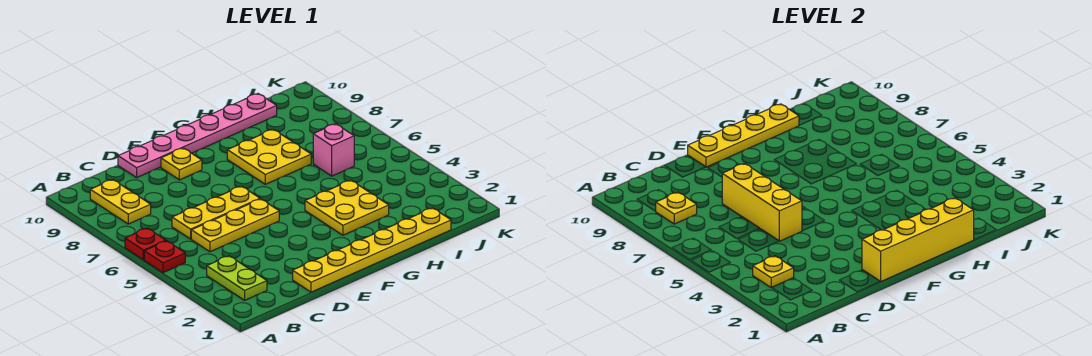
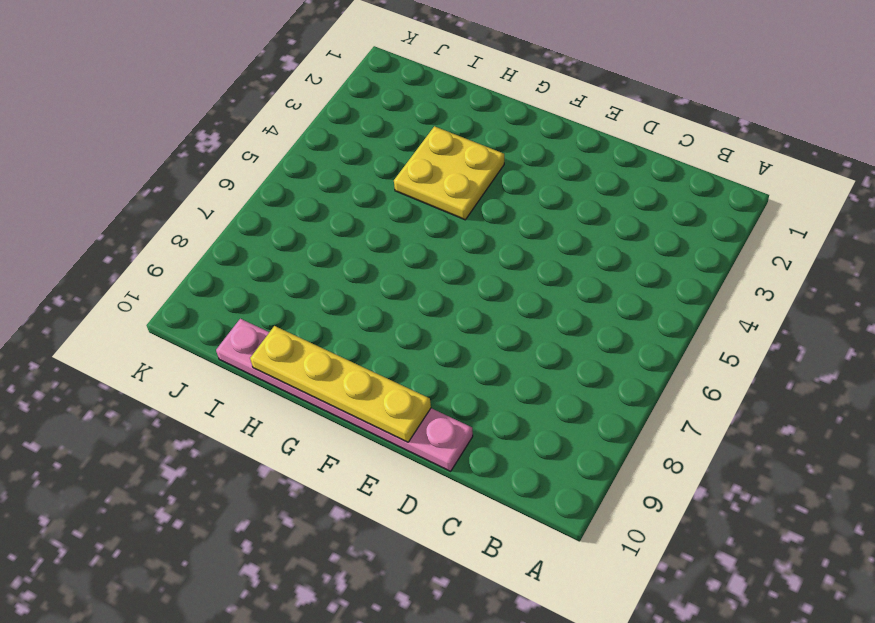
none -> red 1x1 plate [144,241,185,273]
none -> red 1x1 plate [125,228,166,260]
none -> lime 1x2 plate [207,256,267,300]

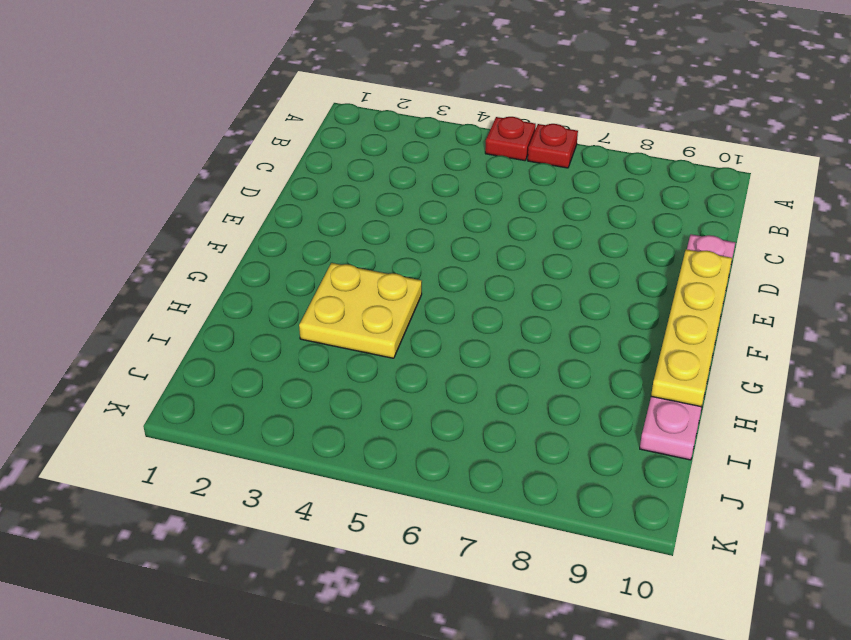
none -> lime 1x2 plate [207,256,267,300]
none -> yellow 1x2 plate [90,180,151,224]
none -> yellow 1x3 plate [191,199,279,252]

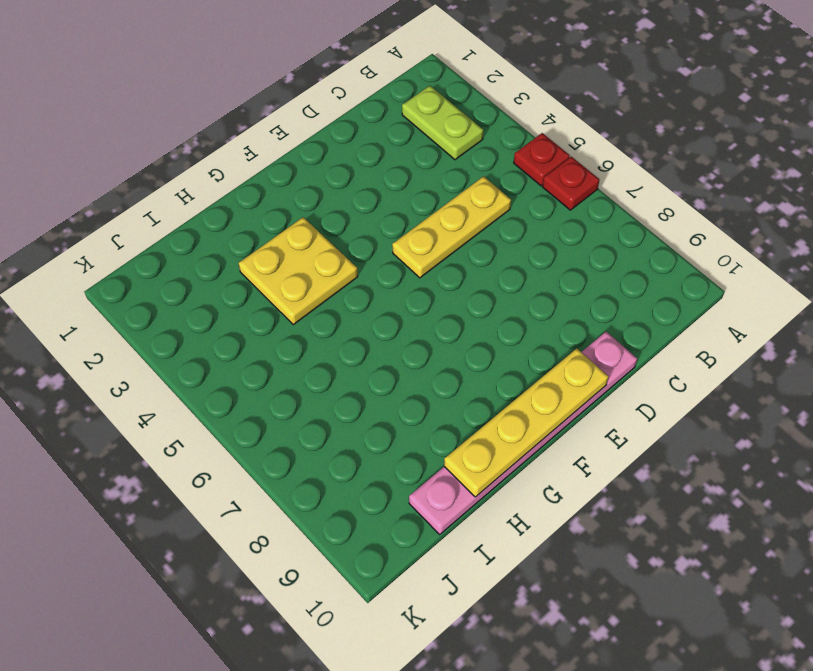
none -> yellow 1x2 plate [90,180,151,224]
none -> yellow 1x3 plate [172,186,260,239]
none -> yellow 1x6 plate [293,208,451,292]

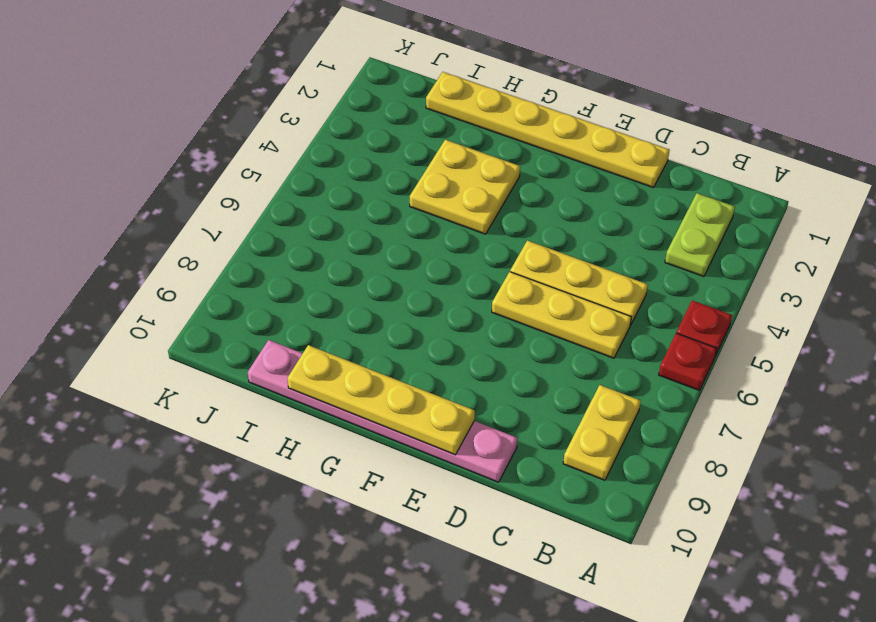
none -> yellow 1x1 plate [161,148,202,180]
none -> yellow 2x2 plate [227,129,311,184]
none -> pink 1x1 brick [313,124,354,176]

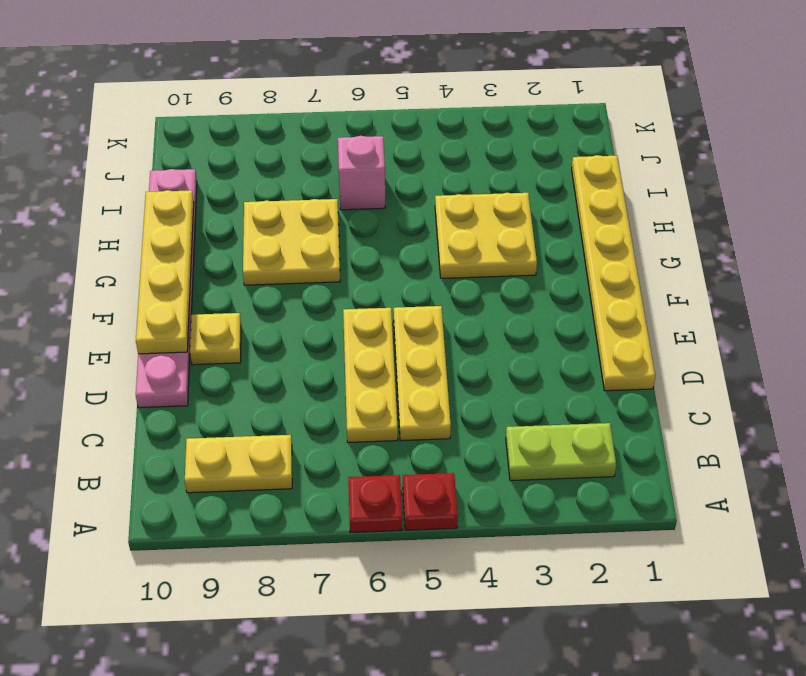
none -> yellow 1x1 plate [753,256,794,288]
none -> yellow 1x1 plate [656,192,697,224]
none -> yellow 1x3 brick [722,163,802,241]

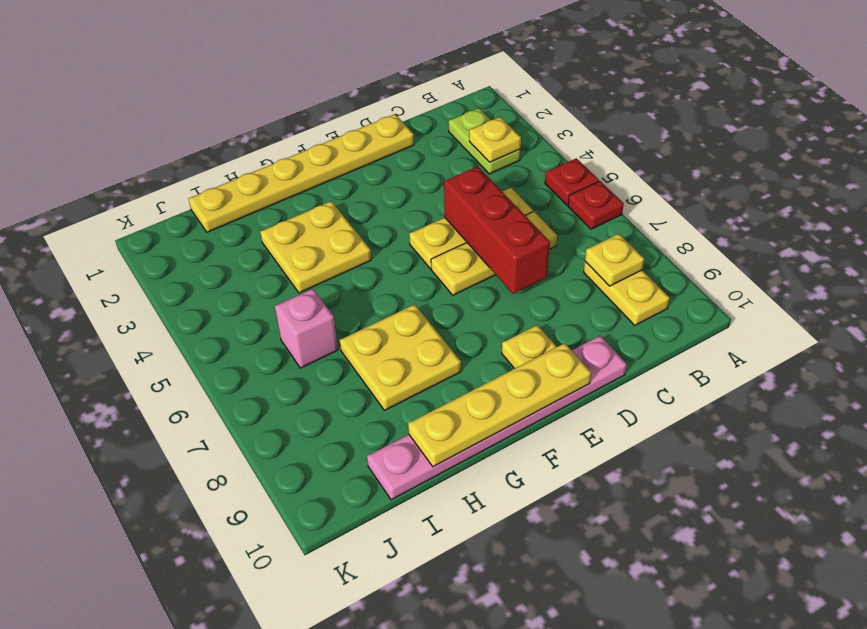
red 1x3 brick [444,167,550,294] -> yellow 1x3 brick [722,163,802,241]
none -> yellow 1x4 brick [862,198,974,282]

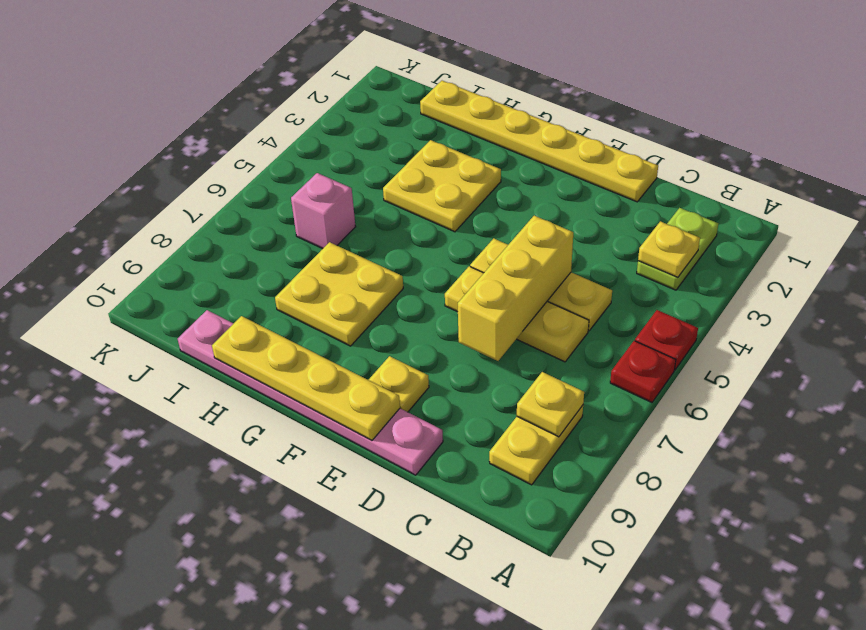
none -> yellow 1x4 brick [862,198,974,282]

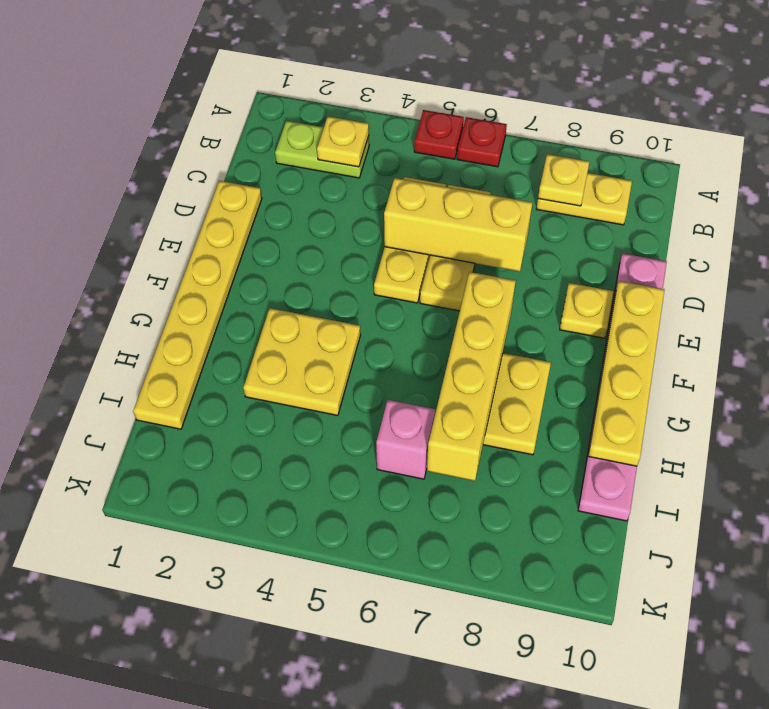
yellow 1x4 brick [427,272,516,481] -> yellow 1x4 brick moved to [862,198,974,282]

